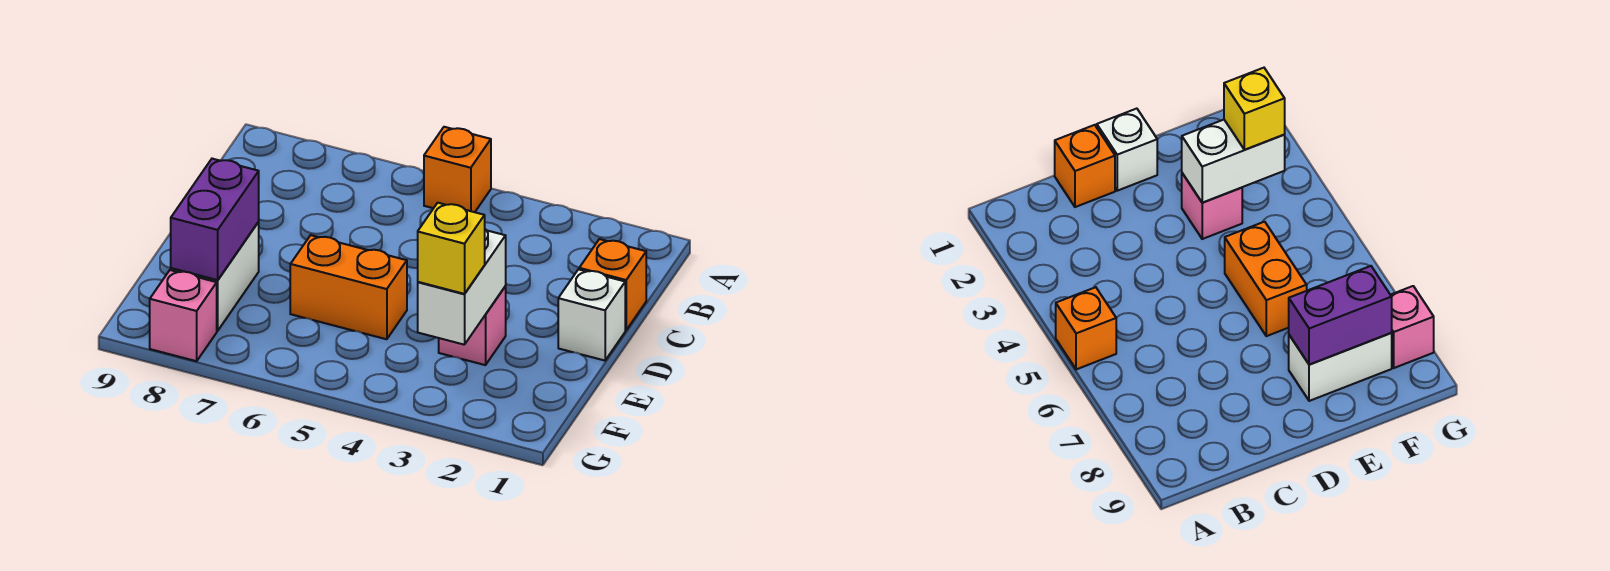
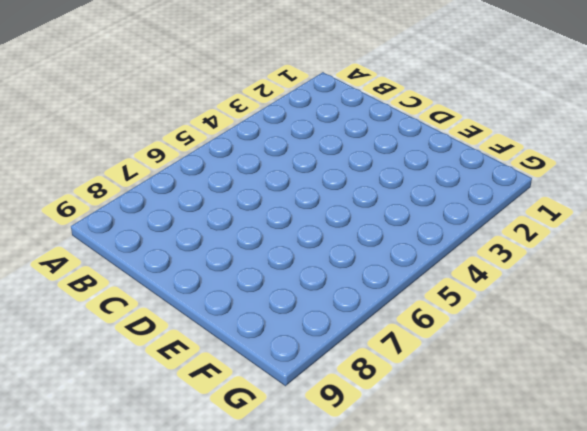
none -> orange 1x1 brick [424,127,491,212]
none -> orange 1x1 brick [579,239,646,330]

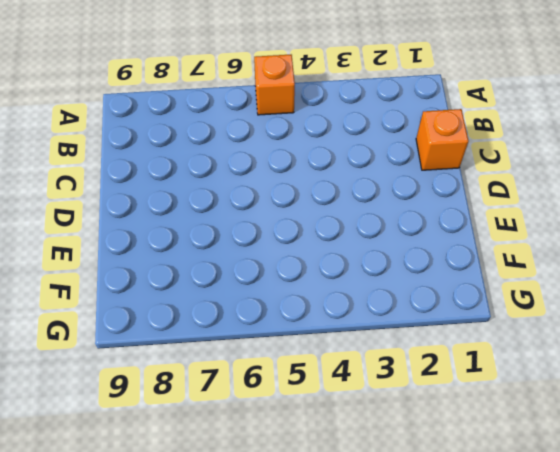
none -> white 1x1 brick [558,269,625,361]
none -> pink 1x1 brick [439,286,506,365]

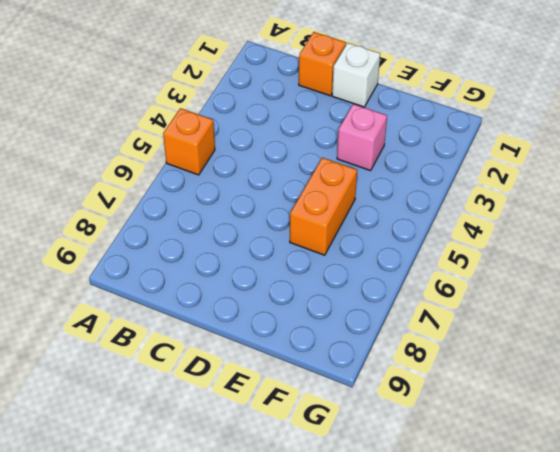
none -> white 1x2 brick [171,222,259,331]
none -> pink 1x1 brick [150,270,217,361]

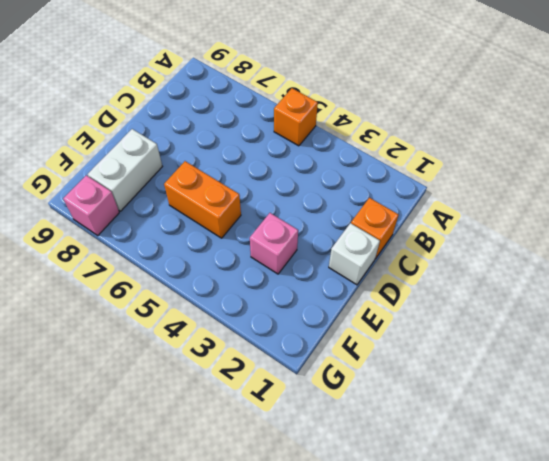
none -> white 1x2 brick [418,229,506,345]
none -> purple 1x2 brick [171,159,259,280]

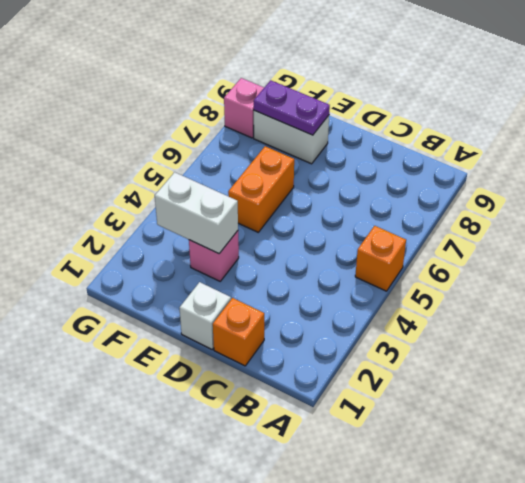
purple 1x2 plate [254,80,330,135] -> purple 1x2 brick [171,159,259,280]
none -> yellow 1x1 brick [418,203,485,294]

